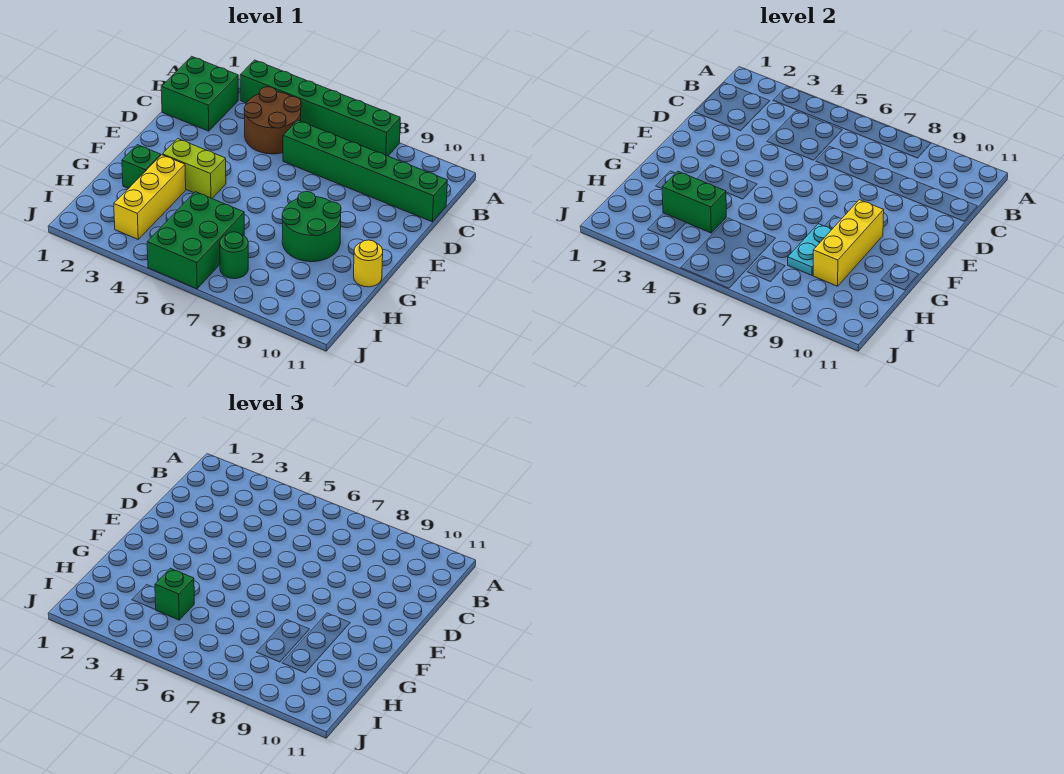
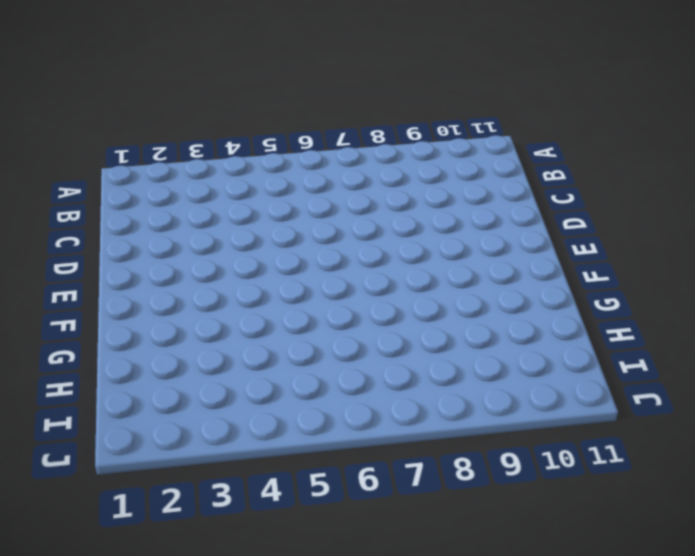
none -> green 1x6 brick [240,60,400,156]
none -> green 2x2 brick [161,56,238,131]
none -> brown 2x2 round brick [244,87,301,154]

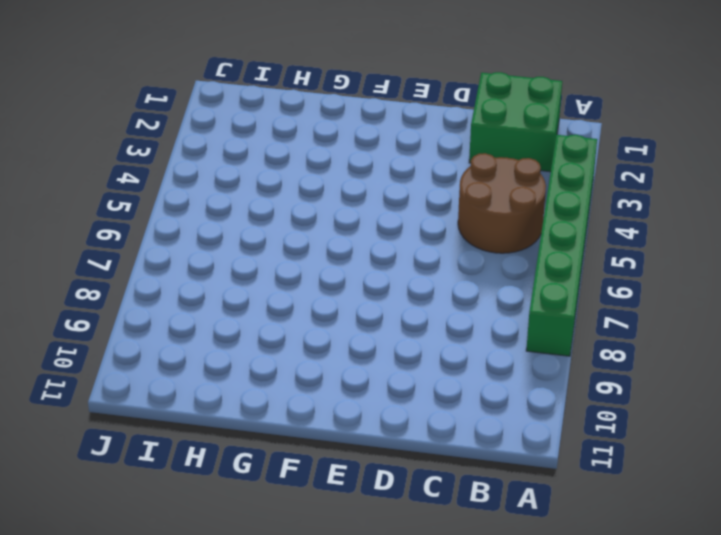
none -> green 1x6 brick [283,120,447,222]
none -> lime 1x2 brick [163,139,226,198]
none -> green 2x2 round brick [282,192,341,262]

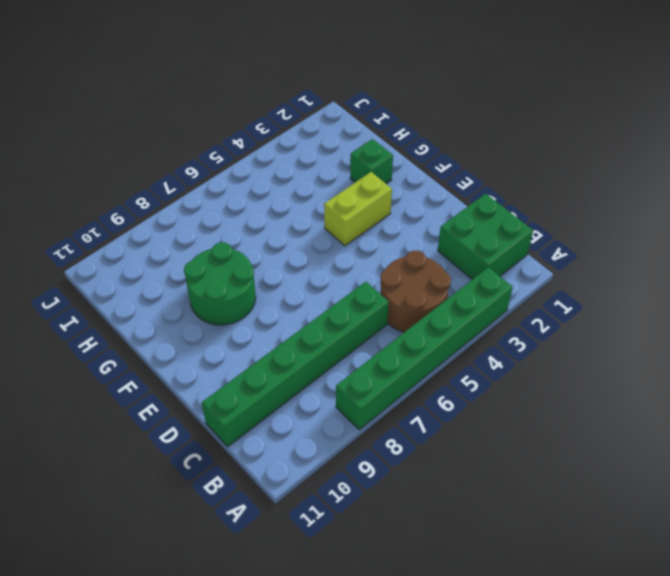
none -> yellow 1x3 brick [114,155,186,239]
none -> yellow 1x1 round brick [354,240,383,287]
none -> green 2x3 brick [147,192,244,289]

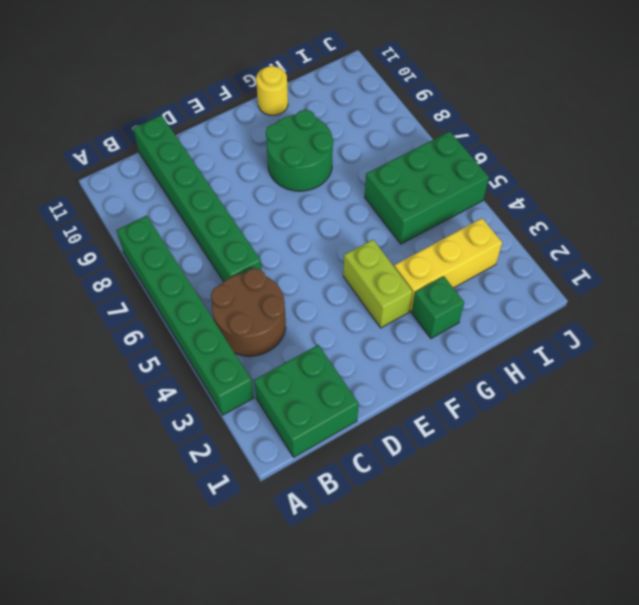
none -> green 1x1 round brick [220,232,248,279]
none -> yellow 1x3 brick [813,200,884,286]
none -> cyan 1x2 plate [788,224,832,275]

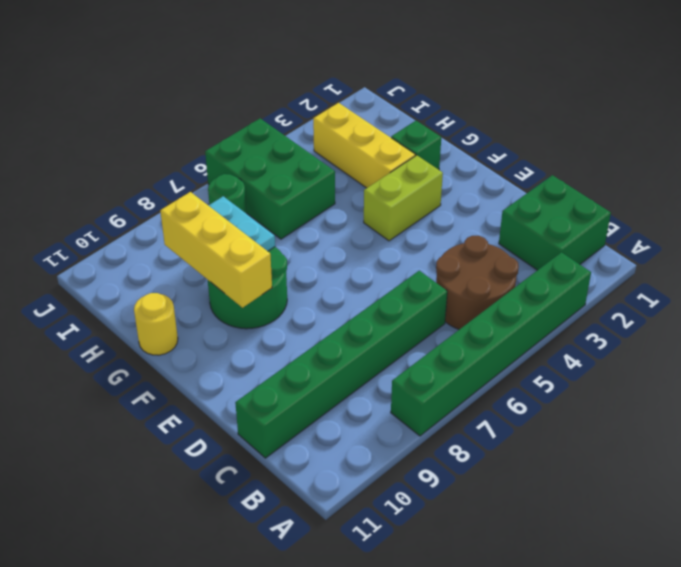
none -> green 1x2 brick [662,171,726,233]
none -> green 1x1 brick [155,568,194,620]

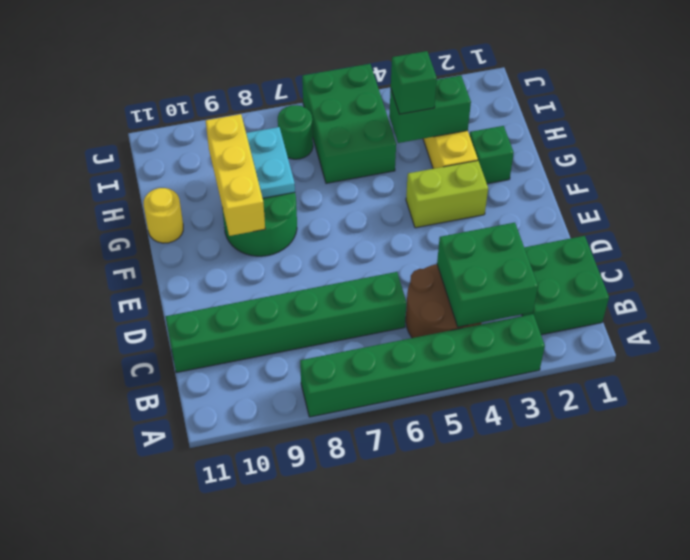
green 2x2 brick [437,223,538,327] -> none

